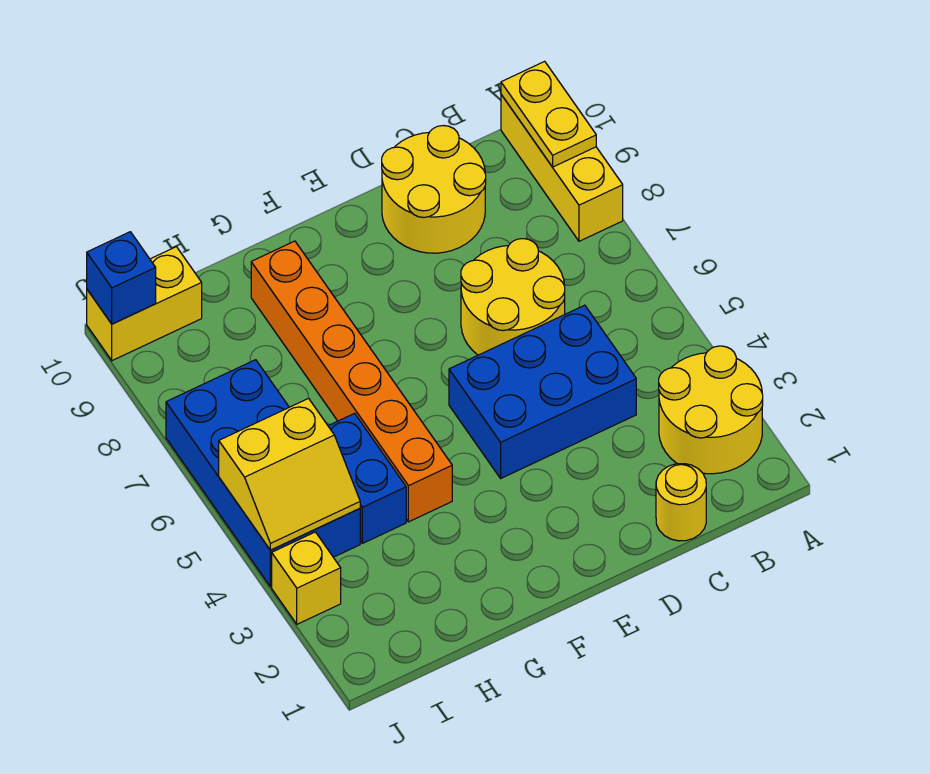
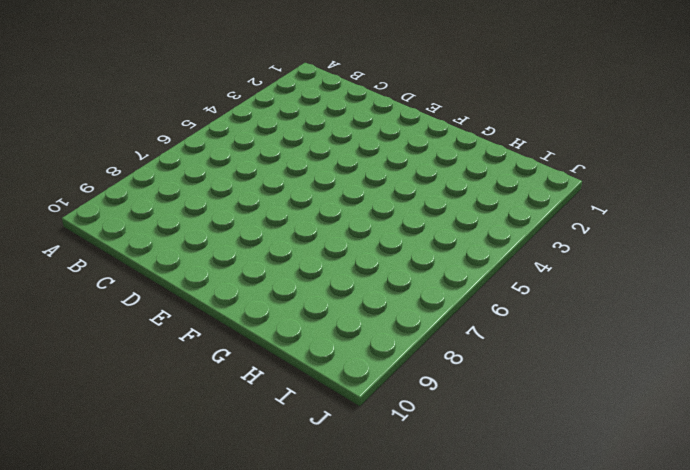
none -> yellow 2x2 round brick [659,346,763,474]
none -> yellow 1x3 brick [501,95,623,241]
none -> yellow 1x1 round brick [656,464,706,541]

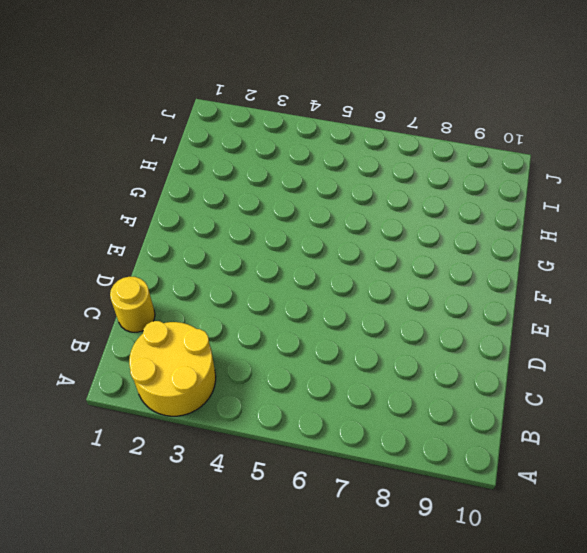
none -> yellow 1x3 brick [501,95,623,241]
none -> blue 2x3 brick [449,305,636,478]
none -> yellow 2x2 round brick [461,239,565,355]

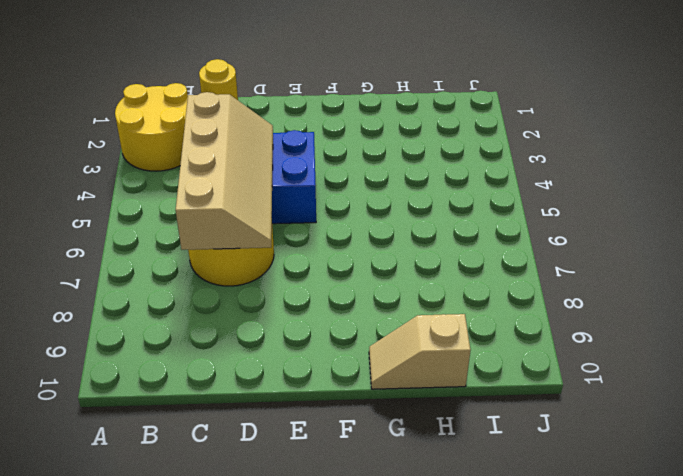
tan 2x4 slope [176,92,273,250] -> none
tan 1x2 slope [369,314,471,389] -> none
none -> yellow 1x3 brick [501,95,623,241]
none -> yellow 2x2 round brick [382,126,486,253]
none -> orange 1x6 brick [251,241,452,522]

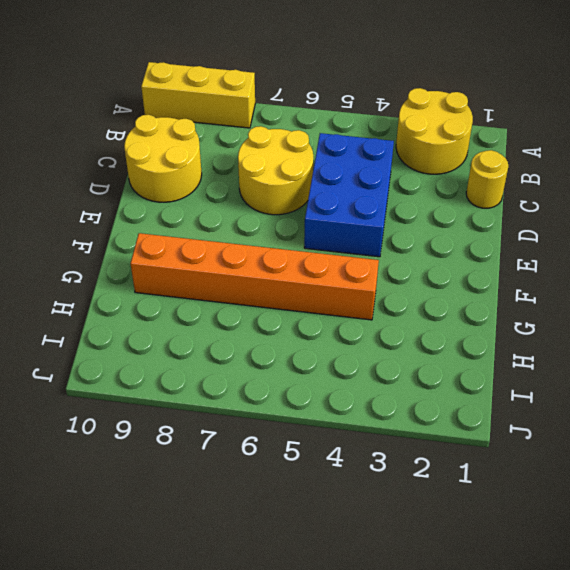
none -> blue 1x2 brick [328,413,406,543]
none -> blue 2x4 brick [166,360,360,587]
none -> yellow 1x2 brick [87,247,202,361]

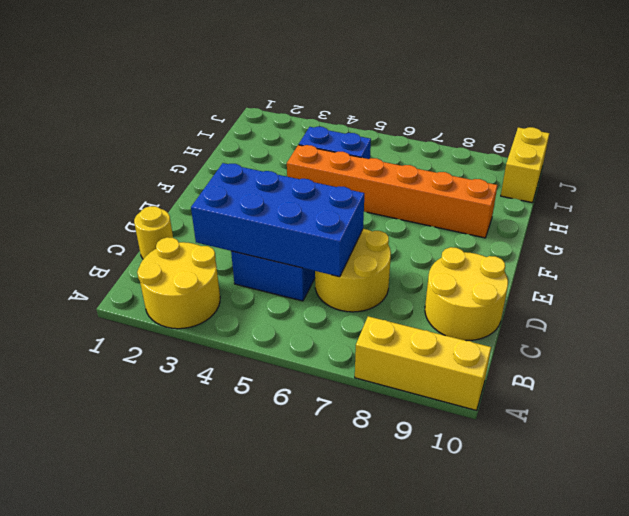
blue 2x4 brick [191,163,364,277] -> blue 2x4 brick moved to [166,360,360,587]
none -> yellow 1x1 brick [272,532,341,624]
none -> yellow 1x2 plate [501,61,596,167]
none -> yellow 2x2 slope [219,398,360,550]

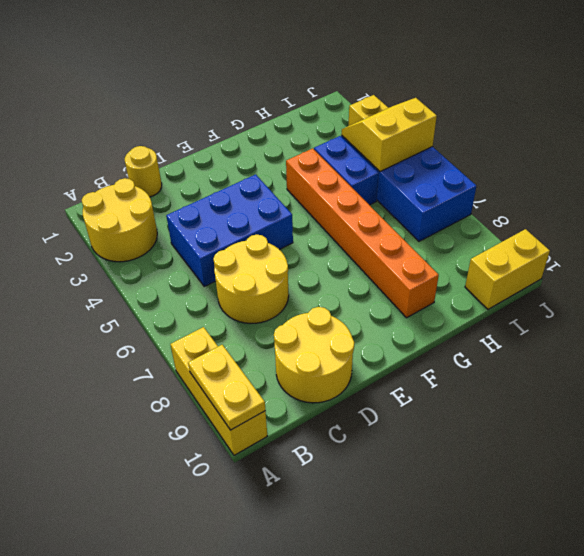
none -> blue 1x1 brick [87,232,156,324]

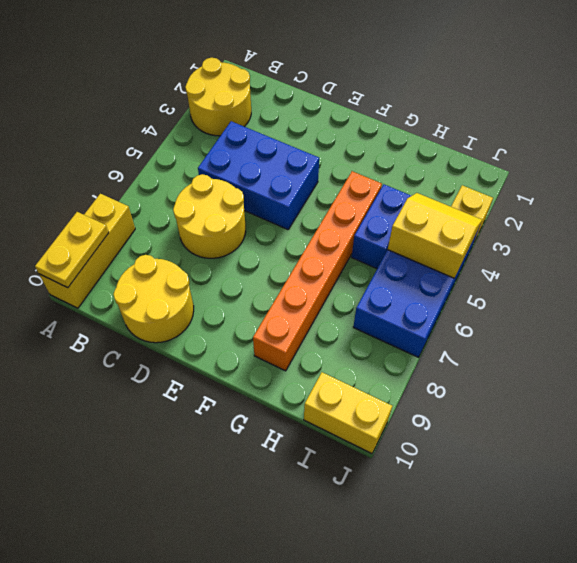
none -> yellow 1x1 round brick [656,464,706,541]
none -> blue 1x1 brick [87,232,156,324]

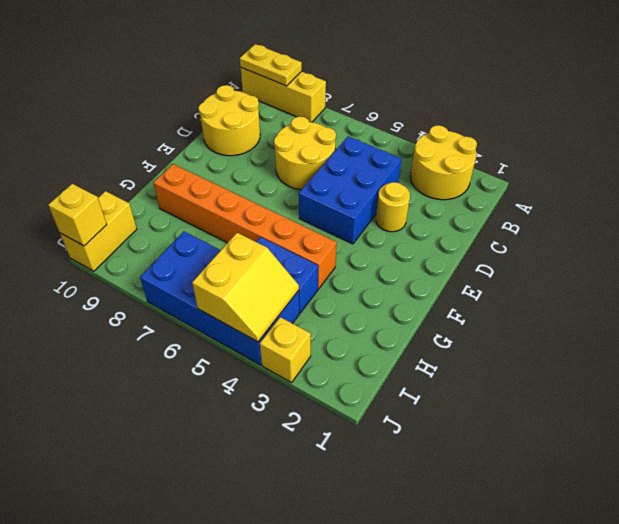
yellow 1x1 round brick [376,182,410,232] -> yellow 1x1 round brick moved to [656,464,706,541]
yellow 1x1 brick [48,184,107,246] -> blue 1x1 brick [87,232,156,324]

